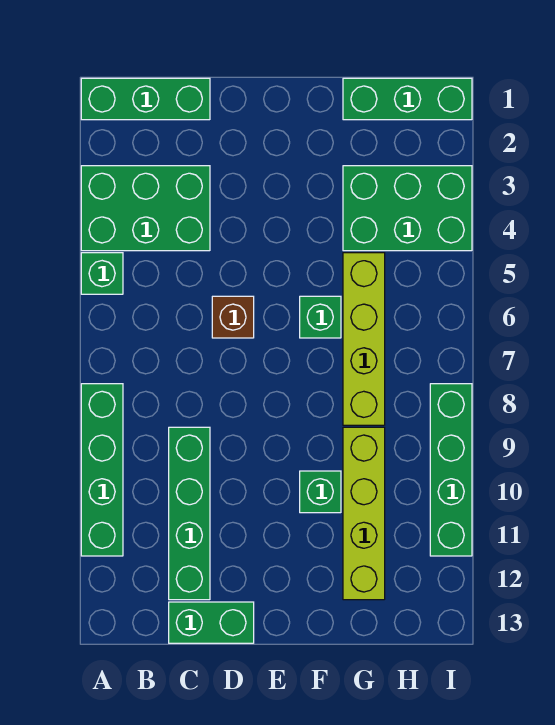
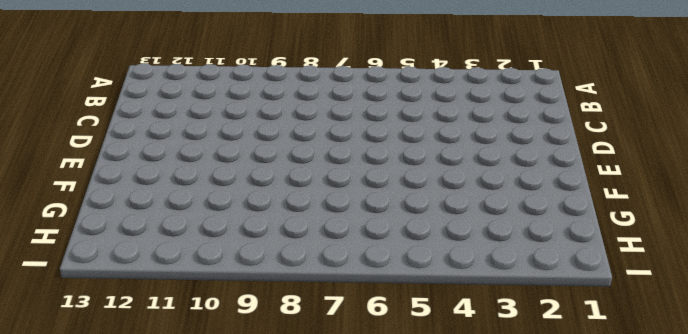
none -> green 1x3 brick [81,78,210,120]
none -> green 2x3 brick [81,166,210,251]
none -> green 1x1 brick [81,253,123,294]

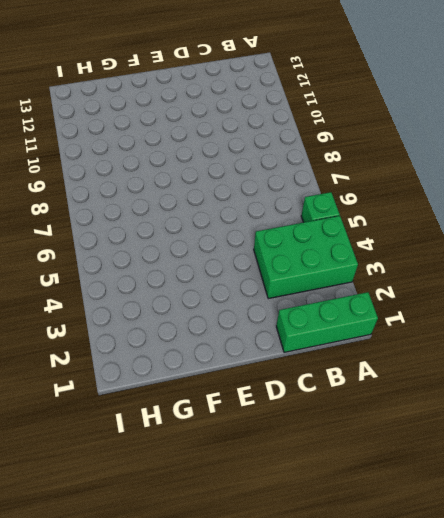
none -> green 1x4 brick [81,384,123,556]
none -> green 1x4 brick [169,427,210,600]
none -> green 1x2 brick [169,602,254,643]

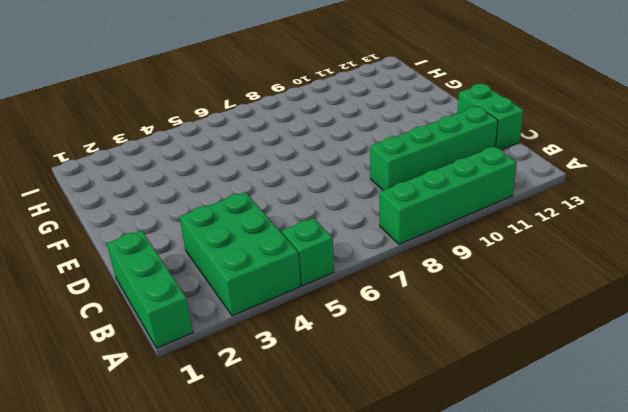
none -> brown 1x1 brick [212,296,254,338]
none -> green 1x1 brick [300,296,341,338]
none -> green 1x1 brick [300,471,341,513]

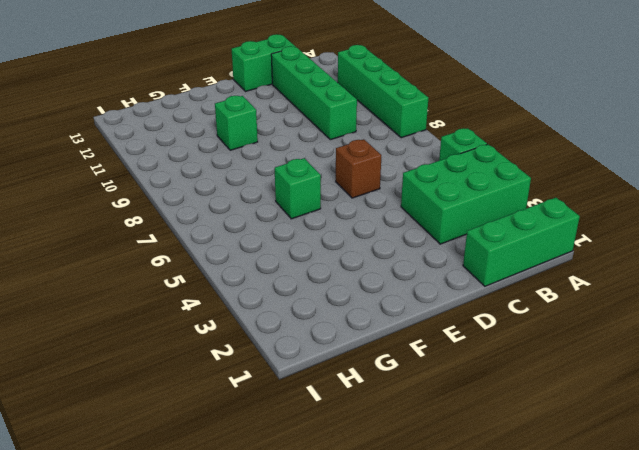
none -> green 1x3 brick [343,78,472,120]
none -> green 2x3 brick [343,166,472,251]
none -> lime 1x4 brick [343,253,385,425]

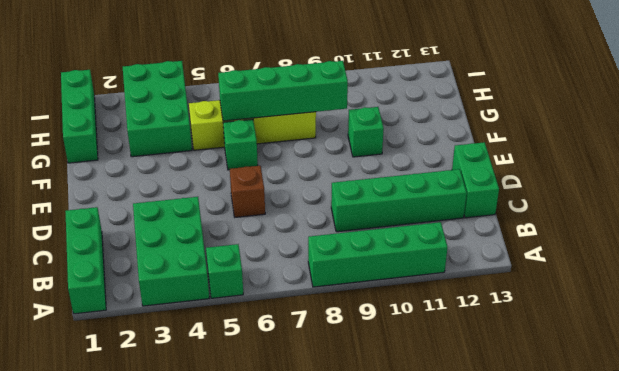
green 1x4 brick [218,61,348,121] -> green 1x4 brick moved to [430,384,472,556]
none -> lime 1x4 brick [343,427,385,600]

